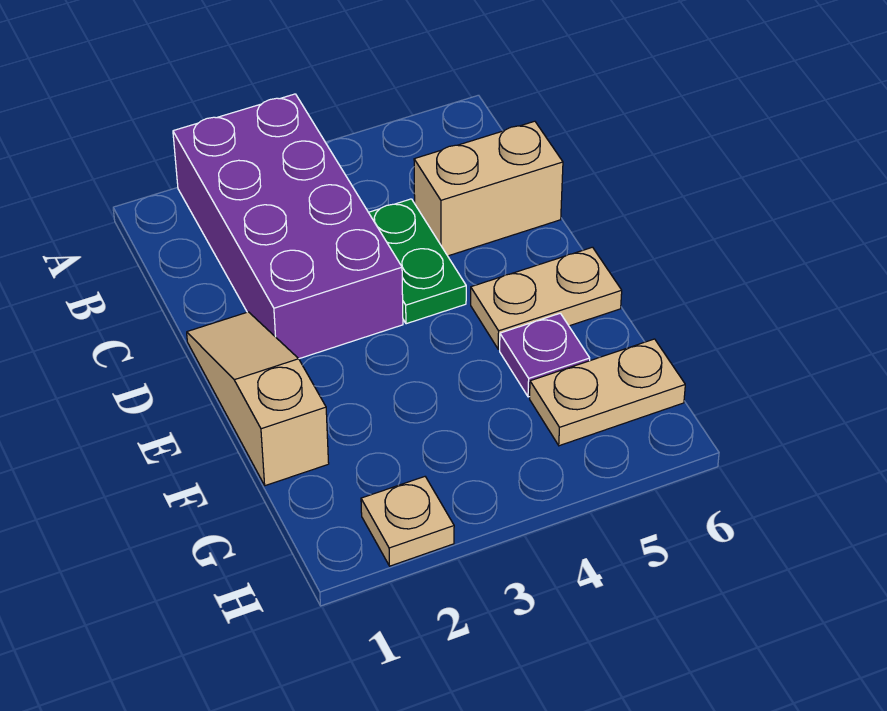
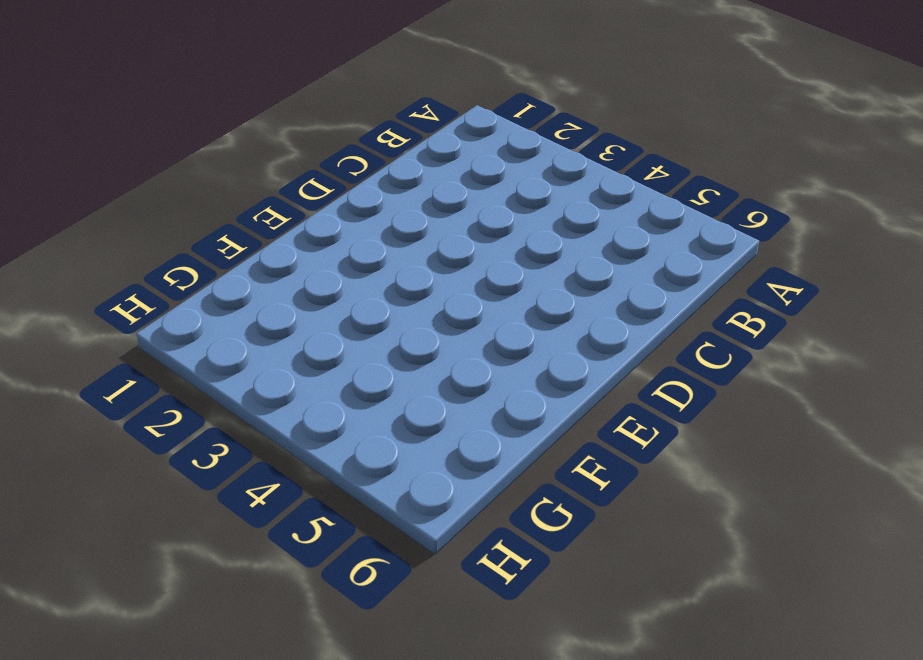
none -> purple 2x4 brick [173,94,403,359]
none -> green 1x2 plate [369,199,466,324]

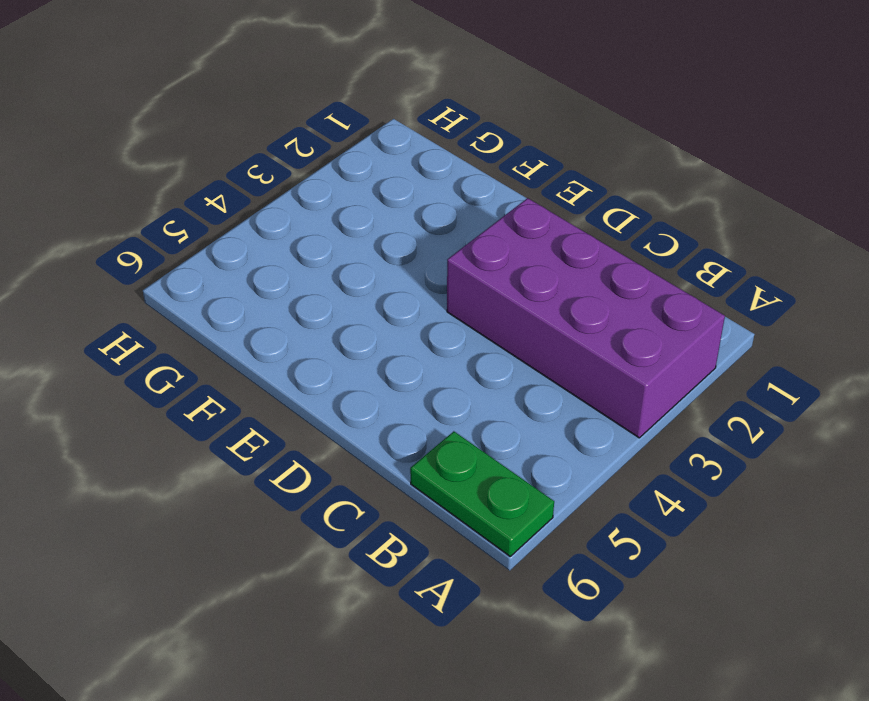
green 1x2 plate [410,431,554,556] -> green 1x2 plate moved to [369,199,466,324]
none -> tan 1x2 brick [414,121,563,256]
none -> tan 1x3 slope [187,312,329,486]

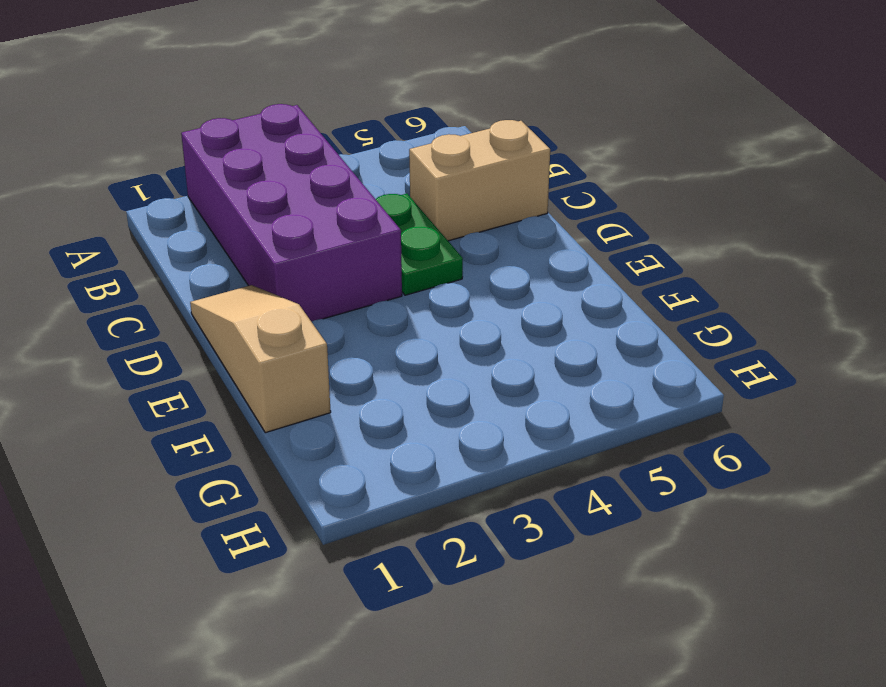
none -> tan 1x2 plate [471,247,622,349]
none -> purple 1x1 plate [500,313,590,397]

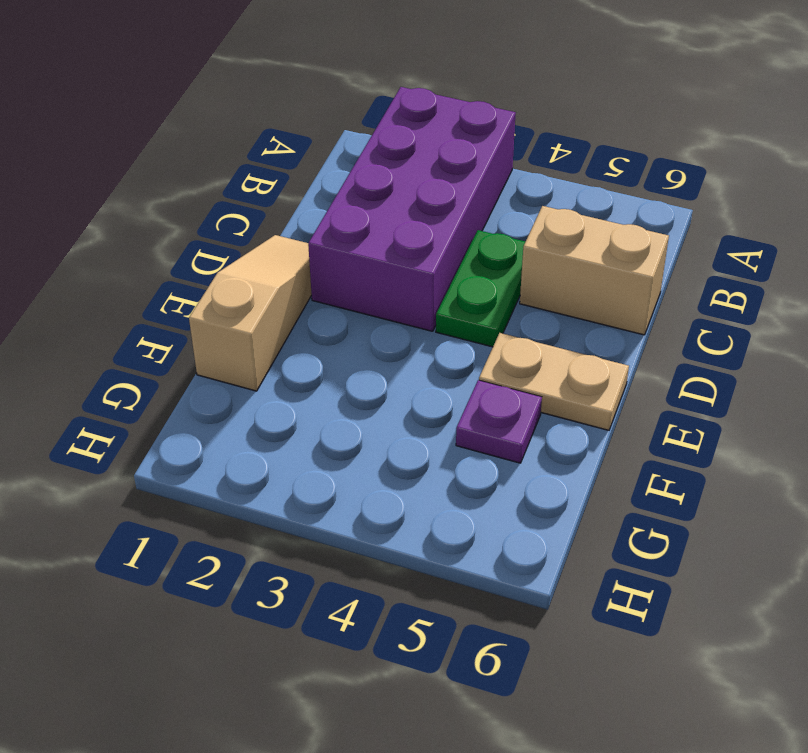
none -> tan 1x2 plate [530,339,685,446]
none -> tan 1x1 plate [361,477,454,566]

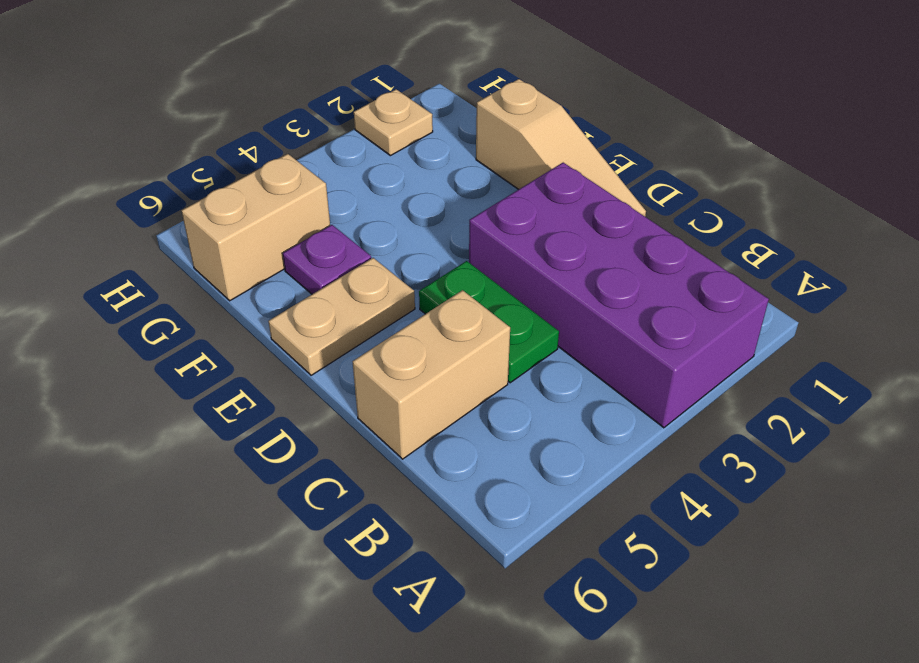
tan 1x2 brick [182,154,330,301] -> tan 1x2 plate [530,339,685,446]

